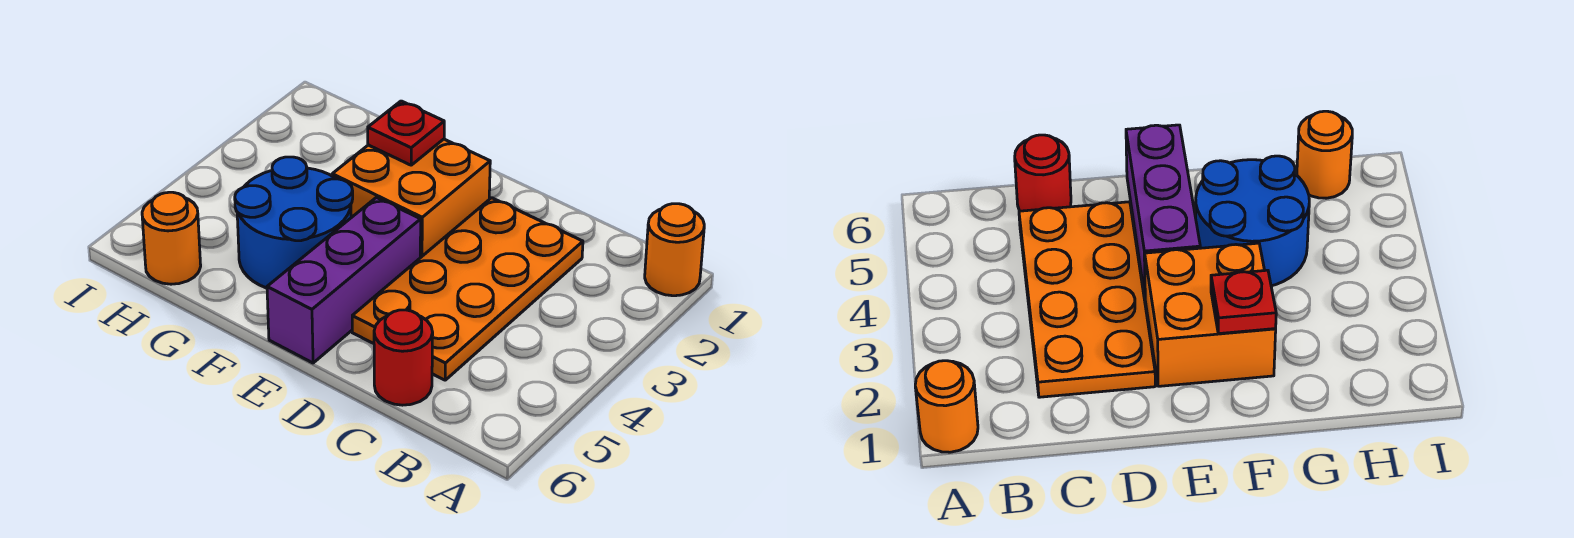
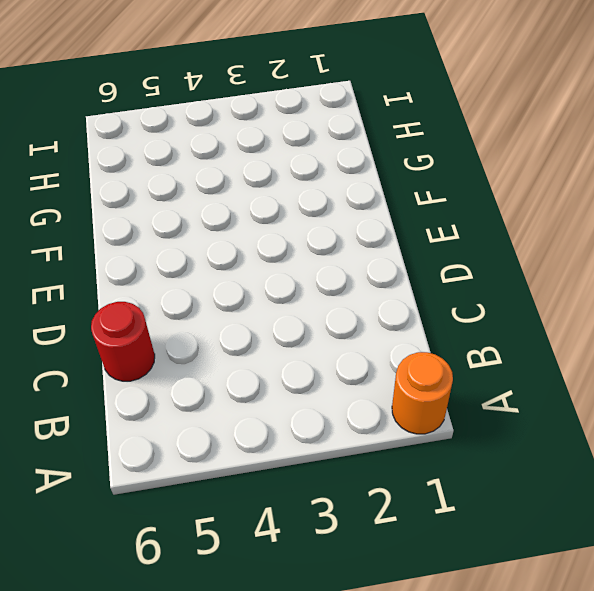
none -> orange 2x4 plate [352,198,583,380]
none -> orange 2x2 brick [332,139,490,258]

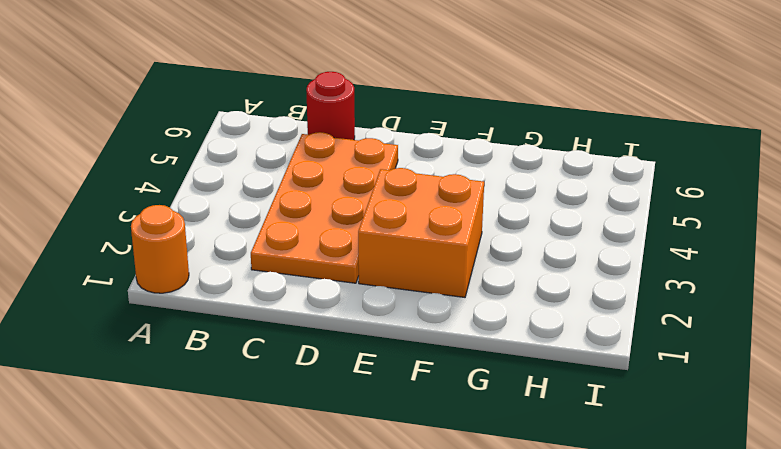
none -> purple 1x3 brick [267,197,421,363]
none -> blue 2x2 round brick [235,157,353,288]

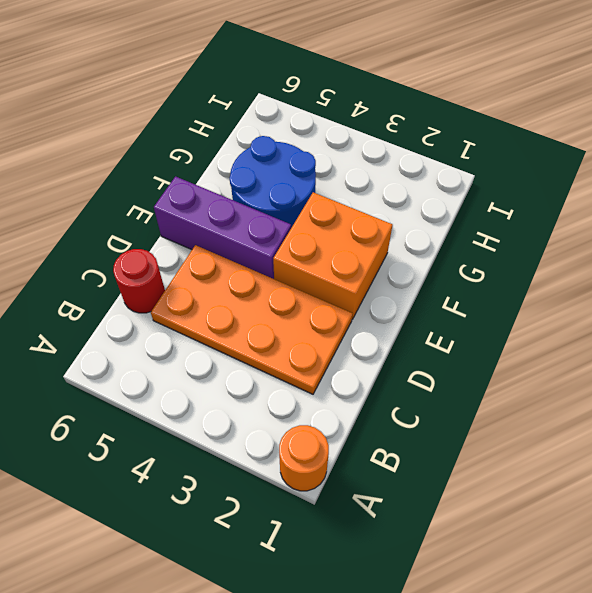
none -> orange 1x1 round brick [142,192,201,284]
none -> red 1x1 plate [368,101,444,165]

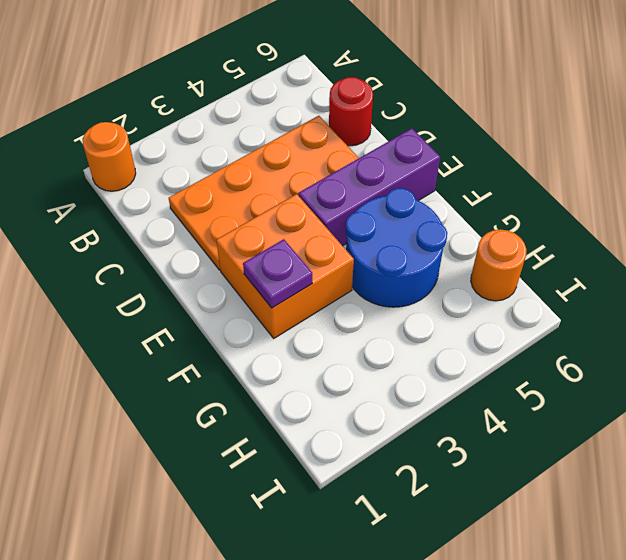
purple 1x1 plate [243,239,312,308] -> red 1x1 plate [368,101,444,165]

